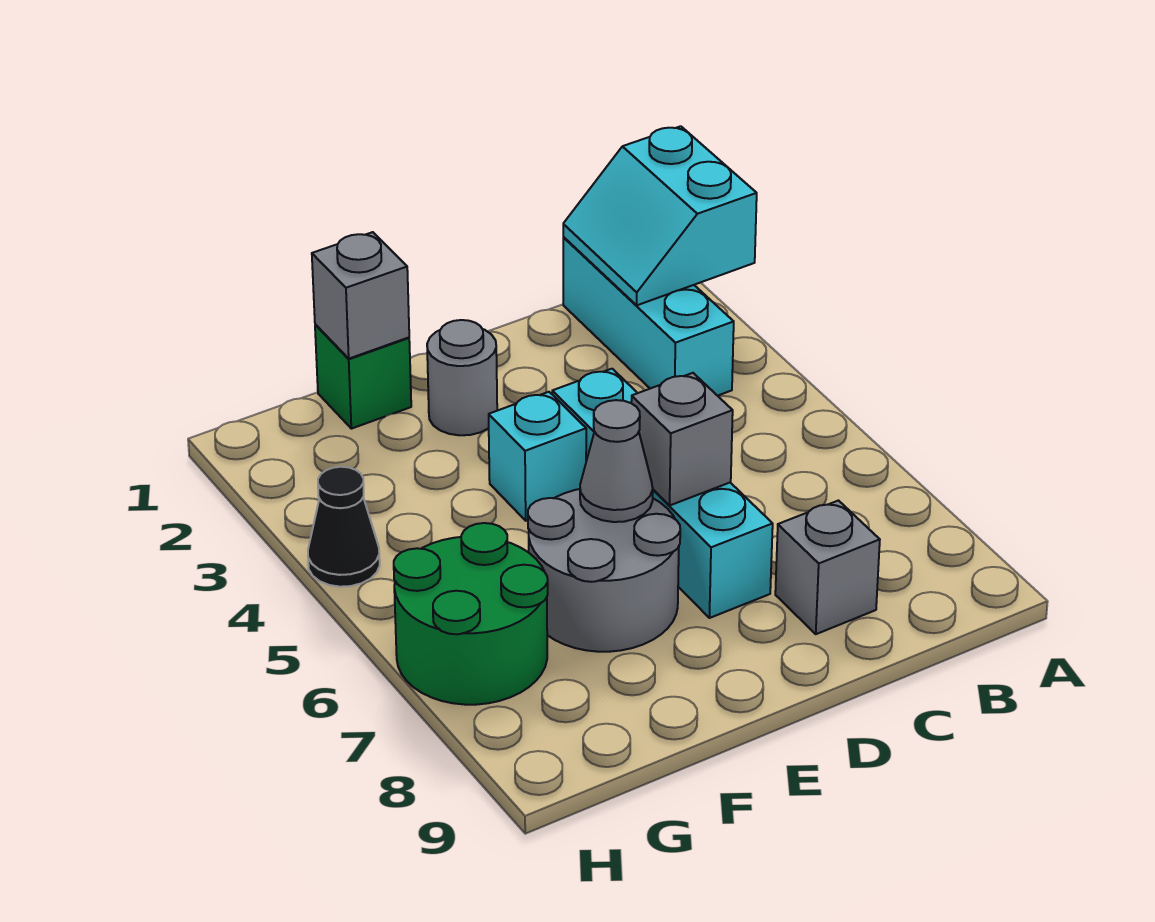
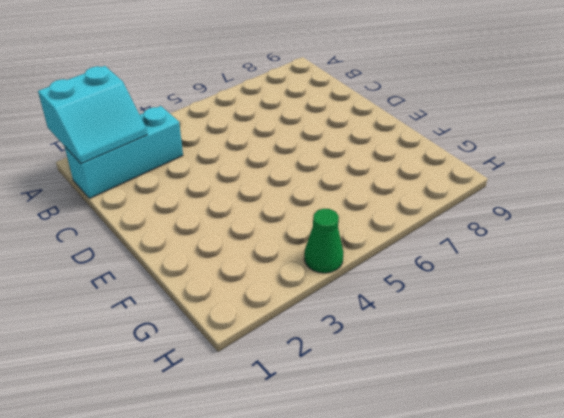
green 1x1 cone [304,209,344,273] -> black 1x1 cone [308,467,380,587]
none -> grey 1x1 brick [775,501,880,634]
none -> cyan 1x4 brick [552,369,773,618]
none -> grey 1x1 round brick [427,320,497,435]

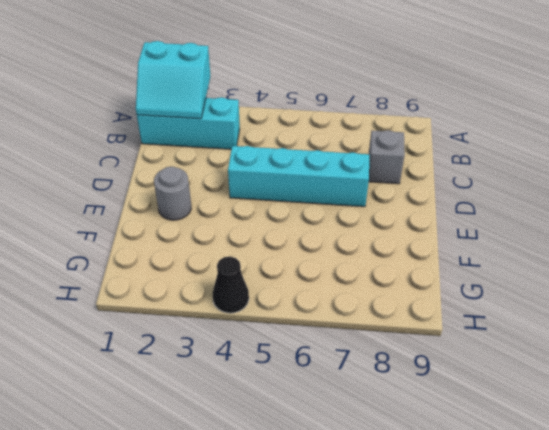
none -> cyan 1x1 brick [489,392,586,521]
none -> grey 2x2 round brick [528,489,680,652]
none -> green 1x1 brick [315,324,411,429]

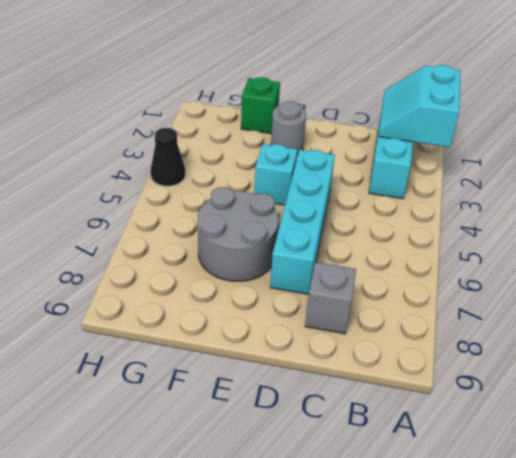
none -> green 2x2 round brick [394,523,548,705]
none -> grey 1x1 brick [631,373,733,505]
none -> grey 1x1 cone [580,400,653,522]

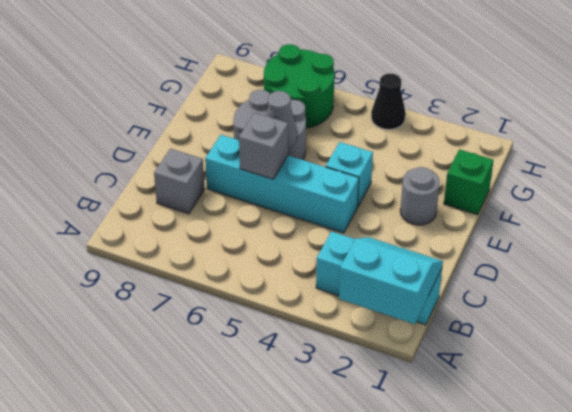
none -> grey 1x1 brick [312,232,409,359]

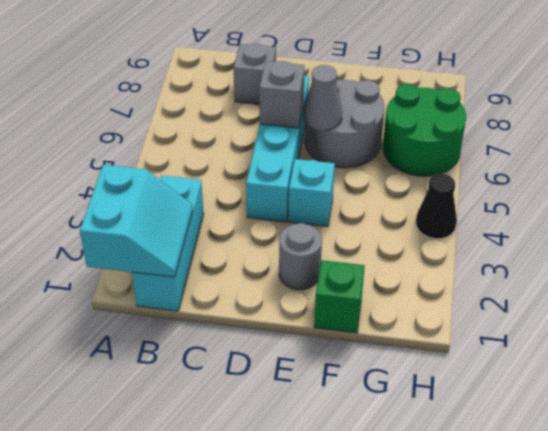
none -> grey 1x1 brick [312,232,409,359]

